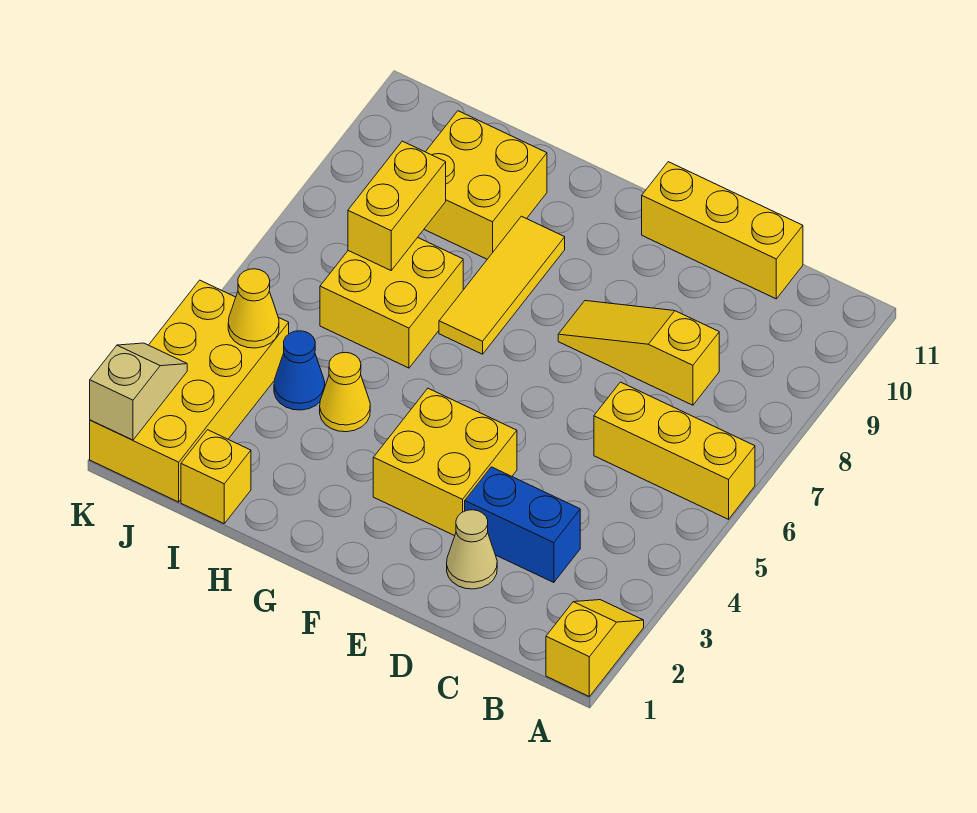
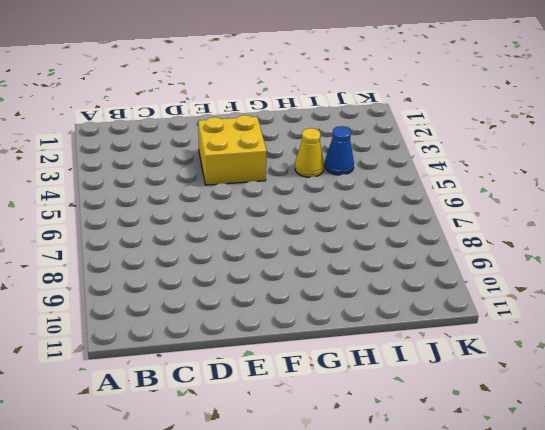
none -> yellow 1x2 slope [546,600,644,696]
none -> yellow 1x3 brick [594,382,755,519]
none -> blue 1x2 brick [465,467,580,583]

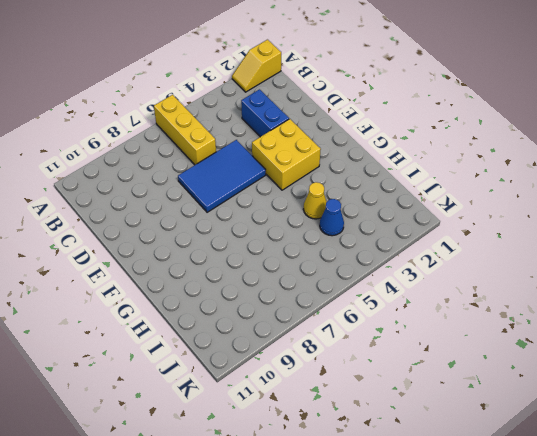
blue 2x3 tile [178,140,266,212] -> none
none -> yellow 1x3 slope [558,301,719,405]
none -> yellow 1x3 brick [642,162,803,299]
none -> tan 1x1 cone [447,510,497,589]

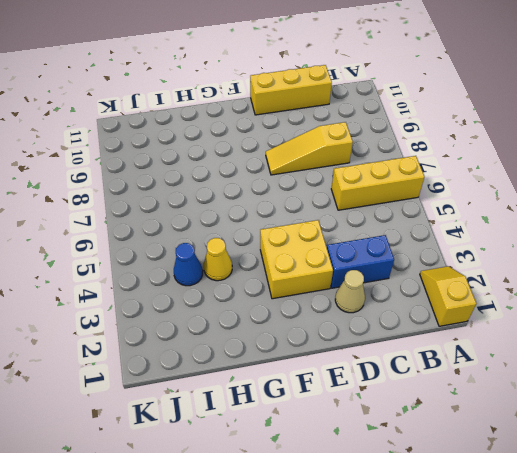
none -> yellow 1x3 tile [439,216,565,354]
none -> yellow 2x2 brick [320,238,463,368]
none -> yellow 2x2 brick [424,111,547,259]

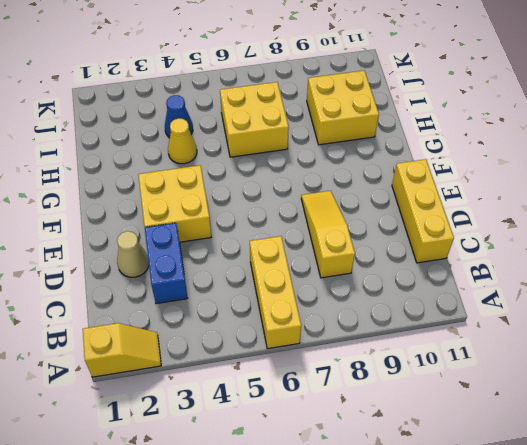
none -> yellow 1x3 tile [439,216,565,354]
none -> yellow 1x1 brick [181,430,251,523]
none -> yellow 2x4 brick [90,280,289,502]

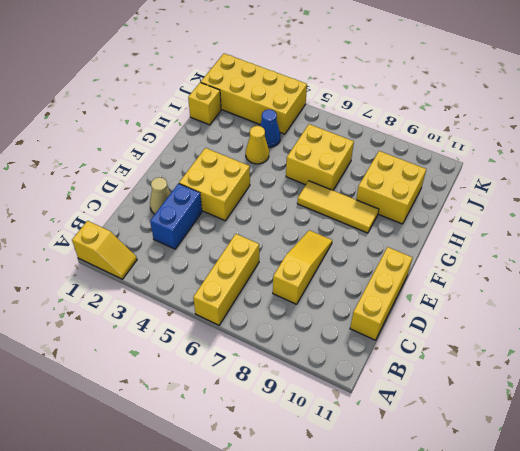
none -> yellow 1x2 brick [348,141,446,270]
none -> yellow 1x1 cone [228,269,279,348]
none -> tan 1x2 slope [90,343,187,440]

